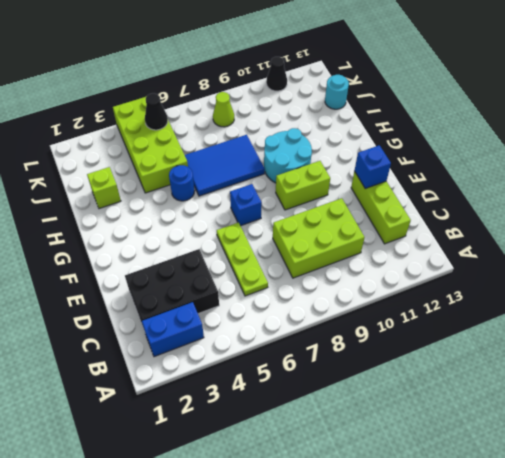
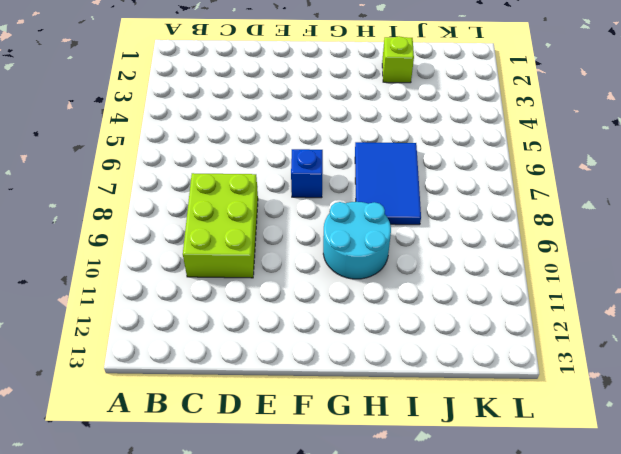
none -> blue 1x2 brick [142,302,204,357]
none -> black 2x3 brick [125,249,219,329]
none -> lime 1x3 plate [217,222,268,296]

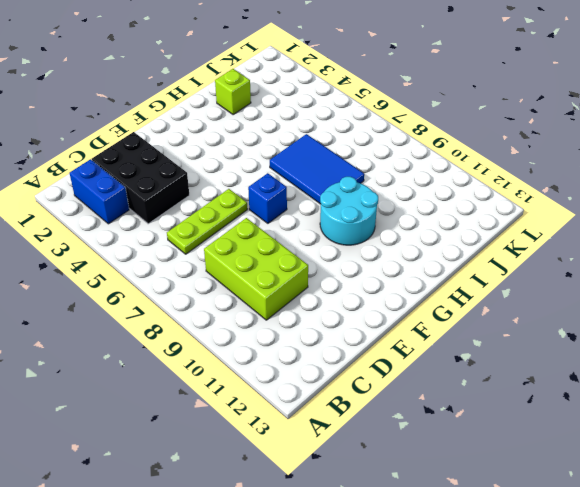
none -> lime 1x3 brick [351,171,411,244]
none -> lime 1x2 brick [276,161,330,210]
none -> blue 1x1 round brick [169,165,194,201]

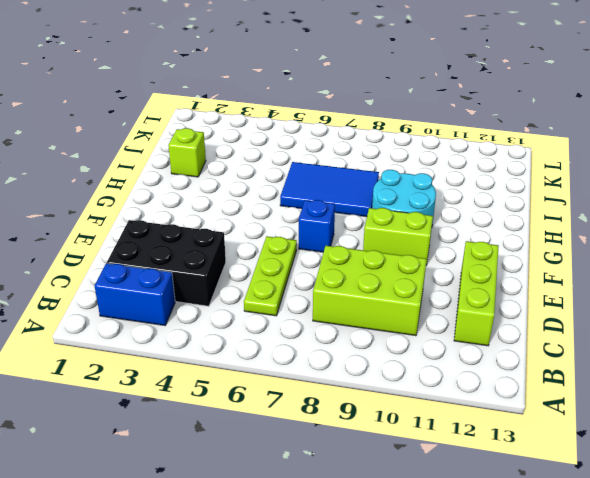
none -> blue 1x1 round brick [169,165,194,201]
none -> lime 2x4 brick [113,97,188,193]
none -> cyan 1x1 round brick [325,75,349,109]

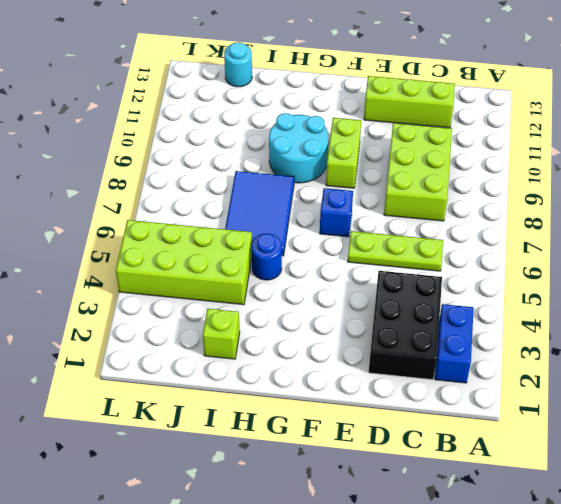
none -> lime 1x1 cone [213,92,234,127]
none -> black 1x1 cone [266,57,287,91]
none -> blue 1x1 brick [354,145,391,189]

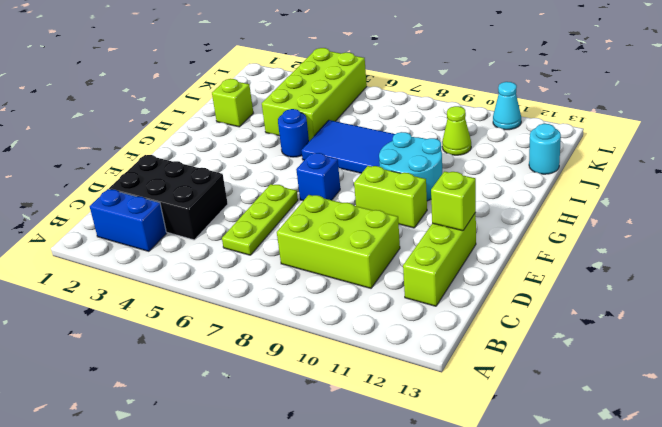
lime 1x1 brick [431,171,476,231] -> blue 1x1 brick [354,145,391,189]
lime 1x1 cone [442,106,471,155] -> lime 1x1 cone moved to [213,92,234,127]
cyan 1x1 cone [493,82,521,130] -> black 1x1 cone [266,57,287,91]
none -> black 1x1 cone [145,93,168,130]

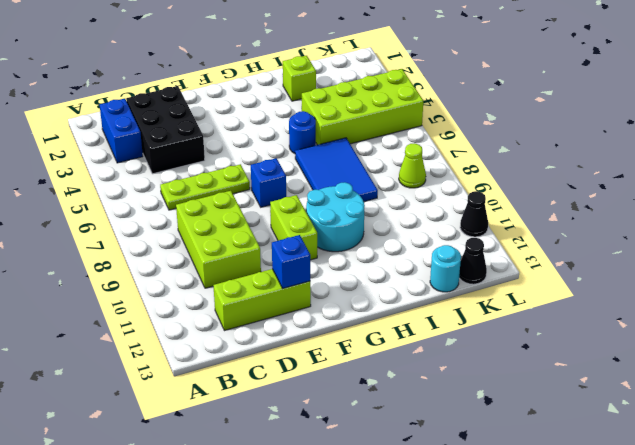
black 1x1 cone [459,238,487,284] -> black 1x1 cone moved to [145,93,168,130]

